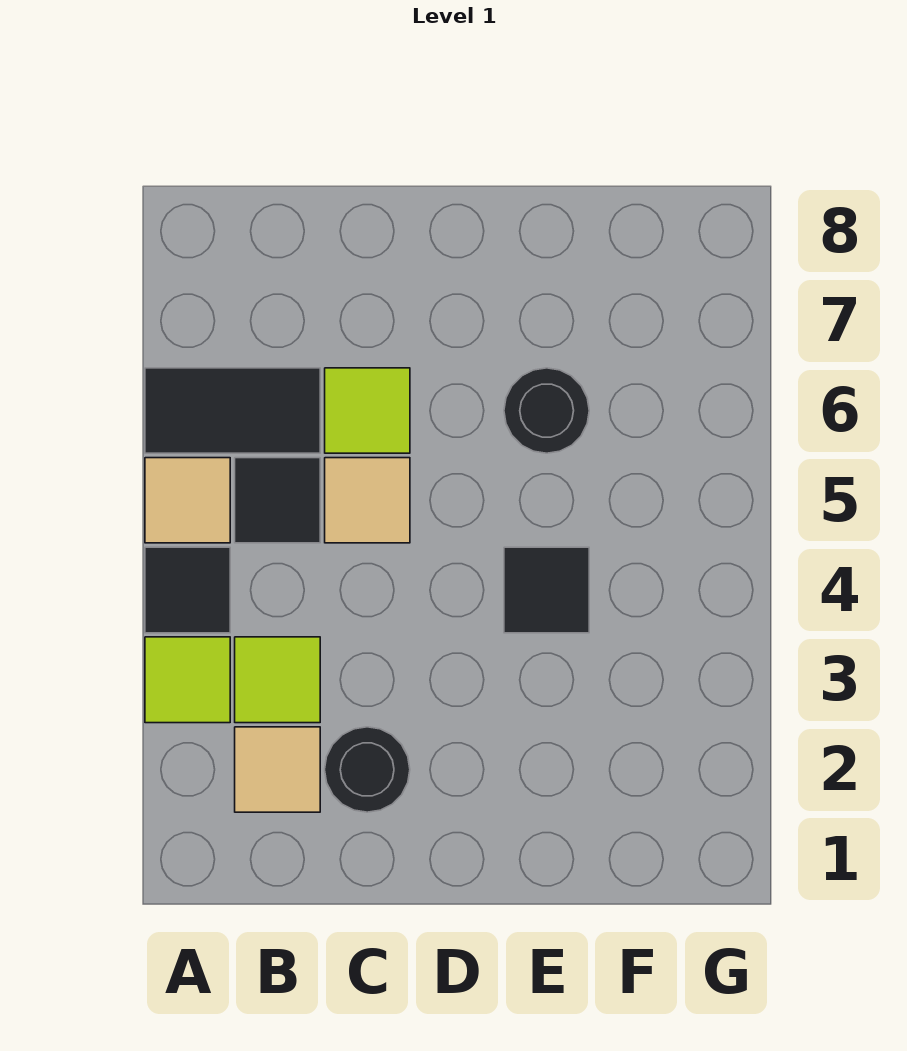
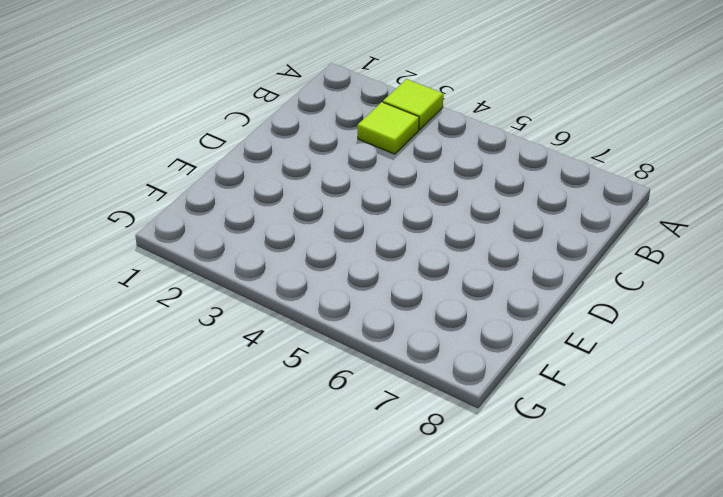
none -> black 1x1 tile [145,547,230,633]
none -> tan 1x1 tile [145,458,230,543]
none -> black 1x2 tile [145,368,320,453]

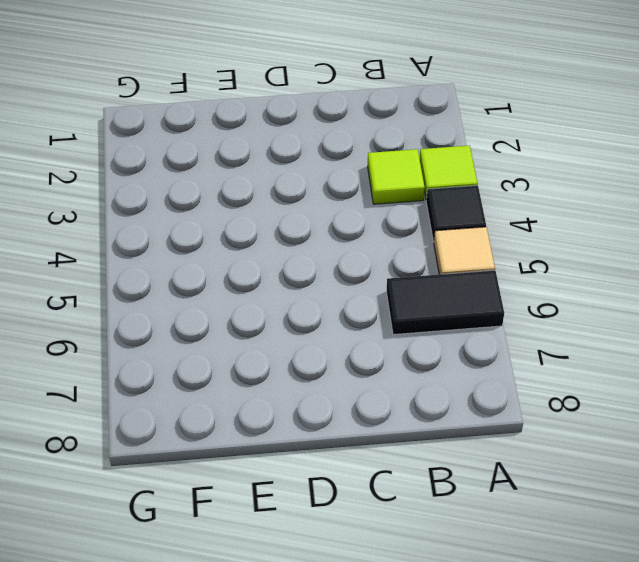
none -> tan 1x1 tile [235,727,320,812]
none -> black 1x1 tile [235,458,320,543]
none -> black 1x1 round brick [325,727,410,812]

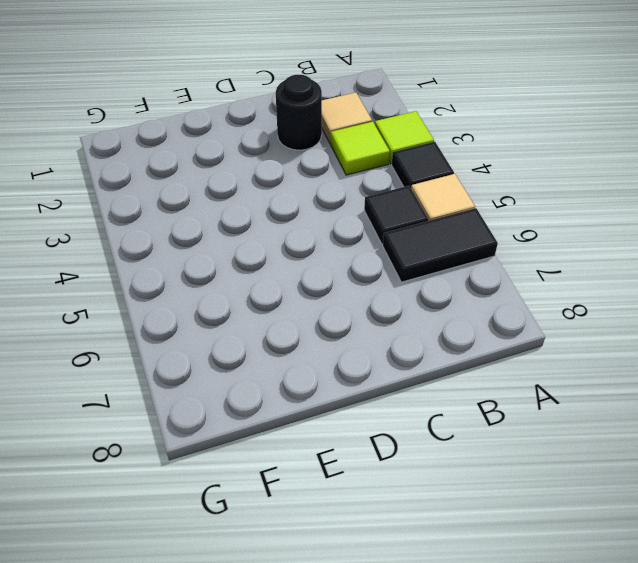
none -> tan 1x1 tile [325,458,410,543]
none -> lime 1x1 tile [325,368,410,453]
none -> black 1x1 tile [504,547,589,633]

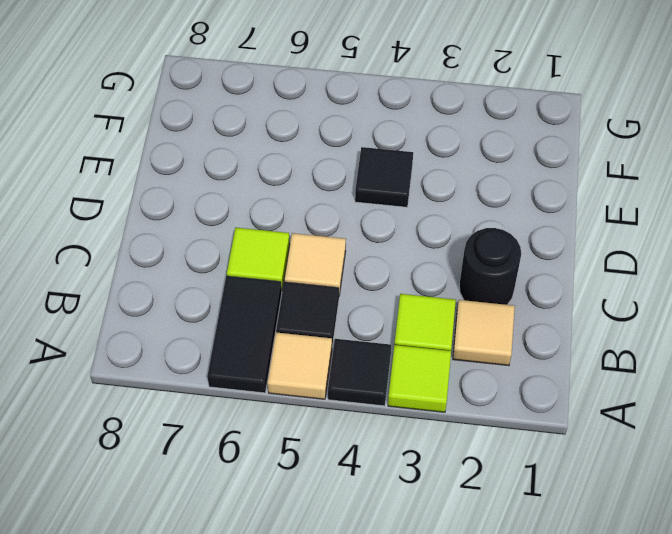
none -> black 1x1 round brick [504,368,589,453]

